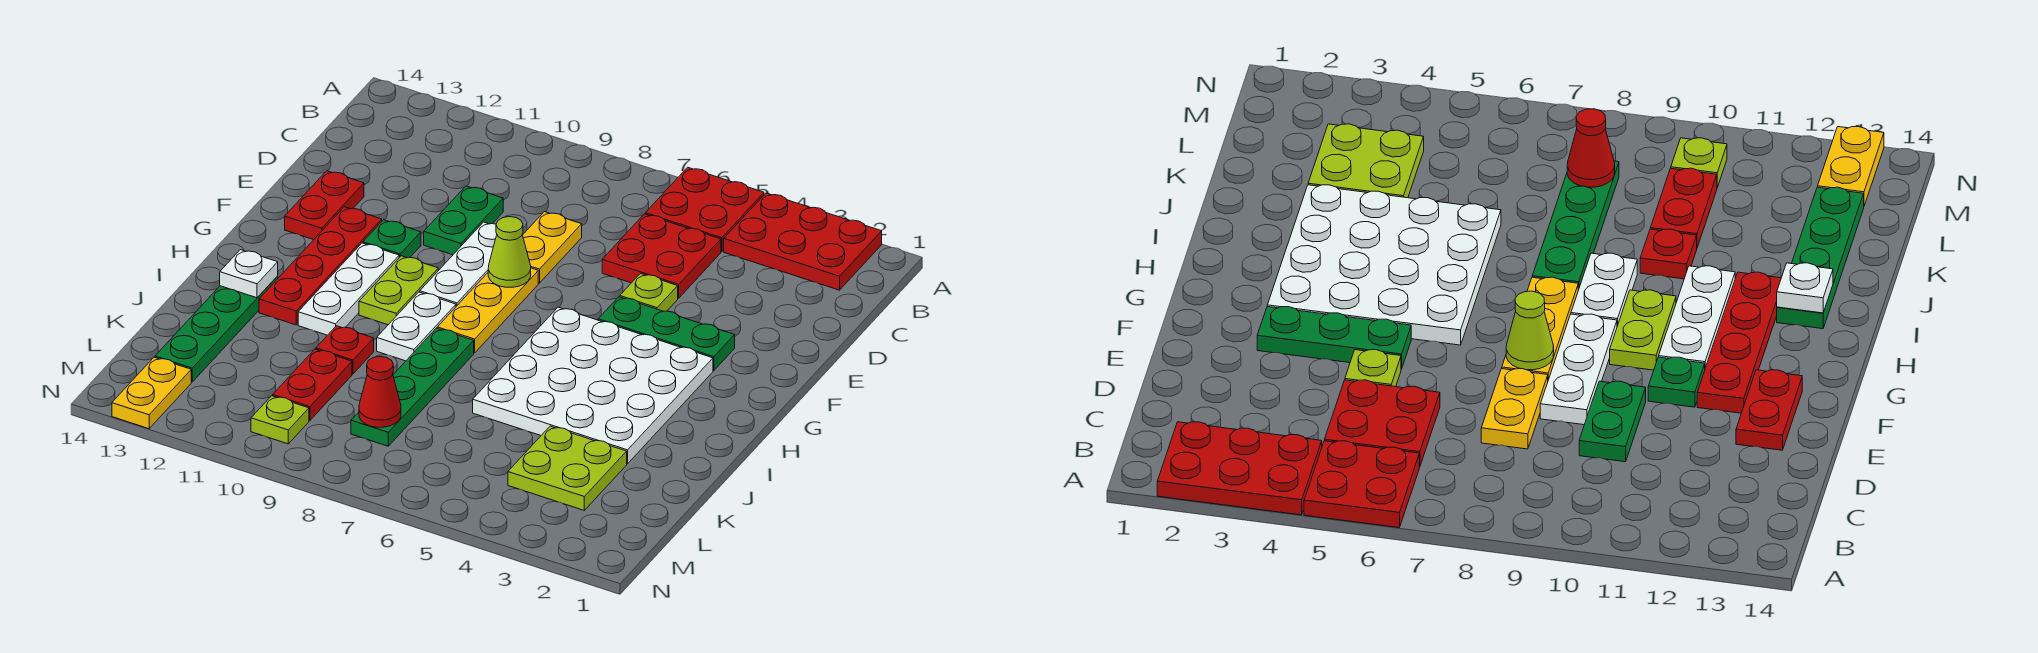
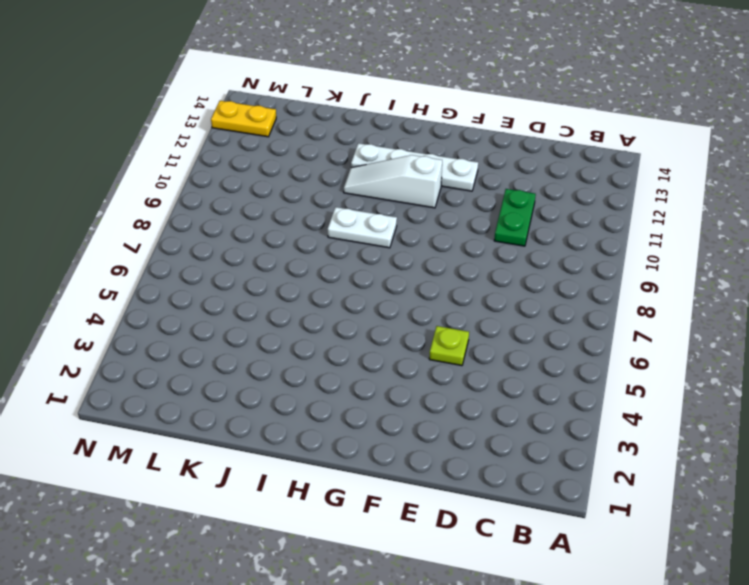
green 1x2 plate [494,189,536,246] -> green 1x2 plate turned to [424,186,503,255]
white 1x4 plate [351,143,478,191] -> red 1x4 plate [259,207,382,325]
white 1x3 slope [344,155,442,208] -> white 1x3 plate [298,243,399,335]
none -> red 2x3 plate [724,193,882,290]
none -> red 2x2 plate [645,167,764,252]
none -> red 2x2 plate [602,214,721,298]

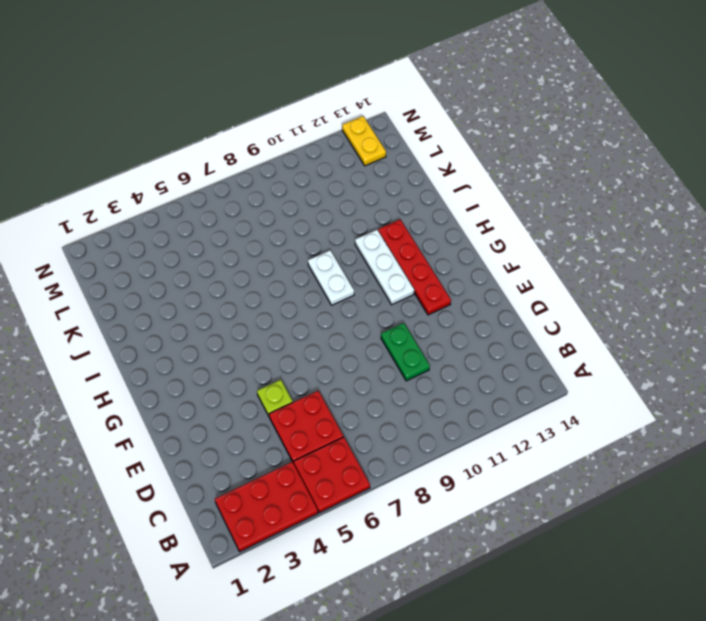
none -> yellow 1x2 plate [523,212,582,283]
none -> white 1x3 plate [420,222,497,306]
none -> red 1x2 plate [285,171,364,240]

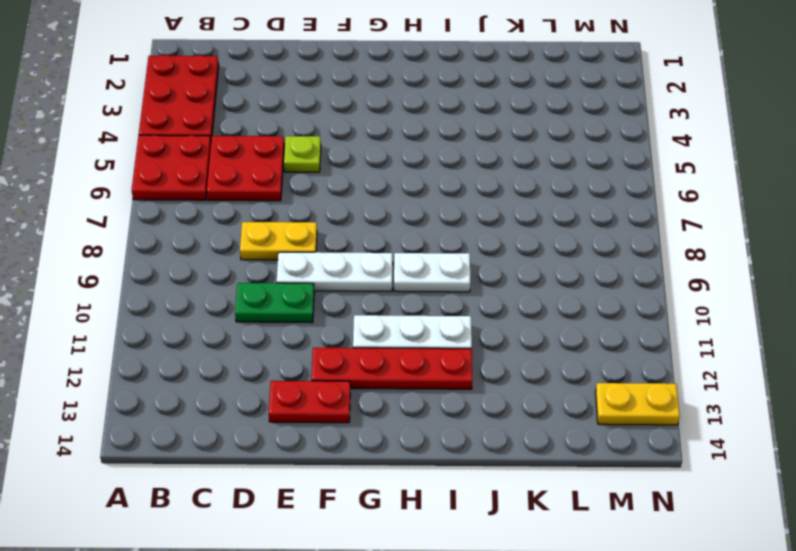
none -> green 1x3 plate [598,297,735,371]
none -> yellow 1x3 plate [437,268,538,353]
none -> green 1x1 plate [363,220,421,258]

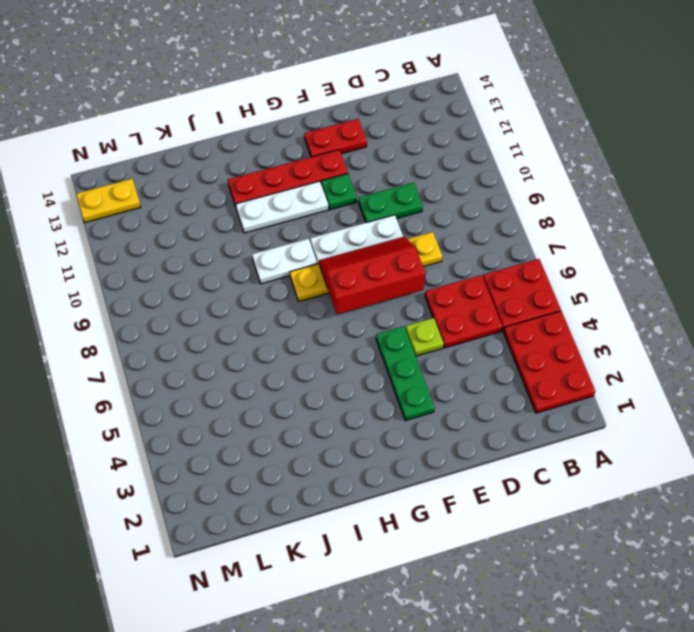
red 2x3 slope [319,237,425,314] -> lime 1x1 cone [488,217,531,287]
none -> white 4x4 plate [473,307,713,464]
none -> lime 1x2 plate [359,256,438,325]
none -> green 1x4 plate [351,328,474,446]

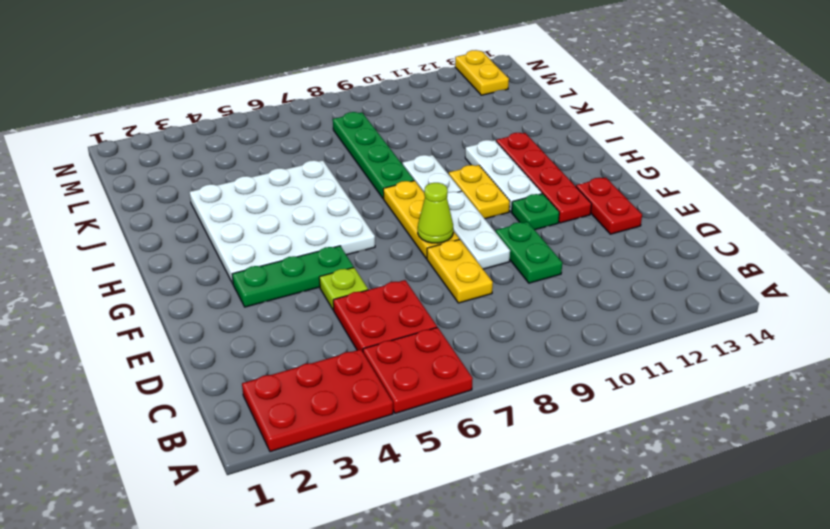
yellow 1x2 plate [449,165,510,219] -> lime 1x2 plate [359,256,438,325]
none -> green 1x4 plate [155,276,278,382]
none -> red 1x1 plate [316,326,374,374]
none -> lime 2x2 plate [508,426,627,510]

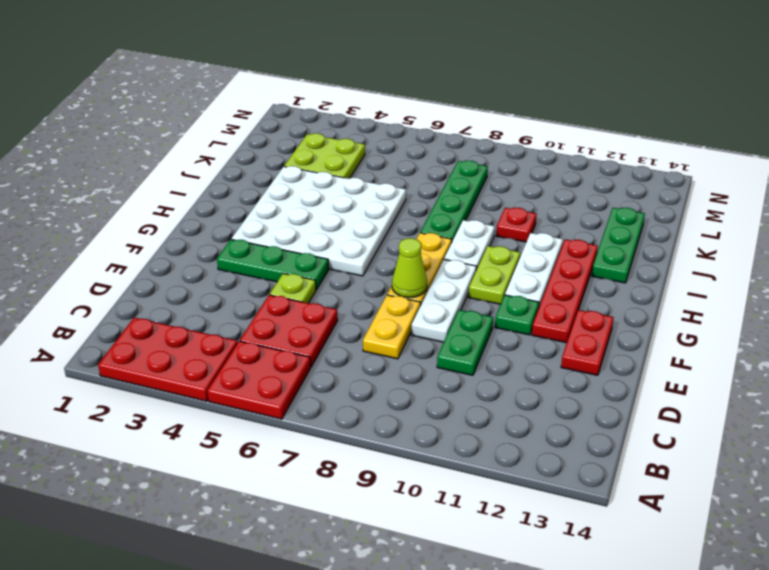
green 1x3 plate [592,208,645,283] -> green 1x4 plate [155,276,278,382]
none -> red 1x2 plate [273,349,352,421]
none -> lime 1x1 plate [251,396,309,444]
none -> yellow 1x2 plate [112,357,191,429]

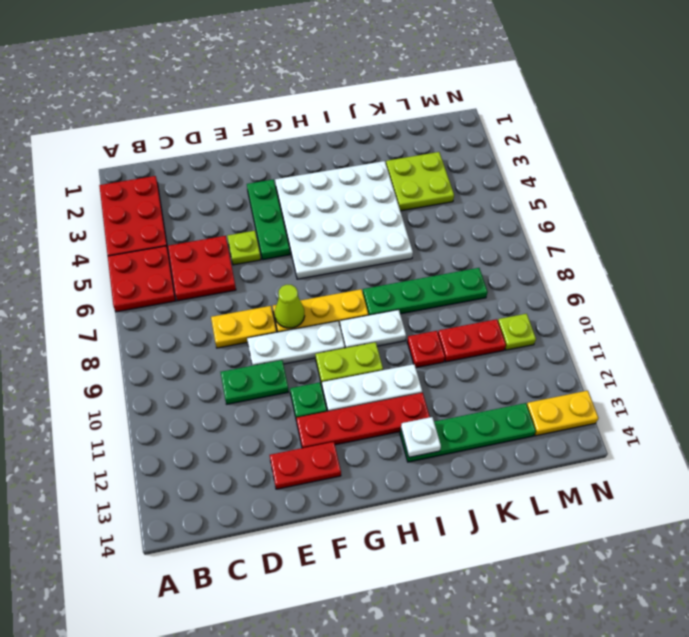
none -> red 1x1 cone [359,356,401,427]

